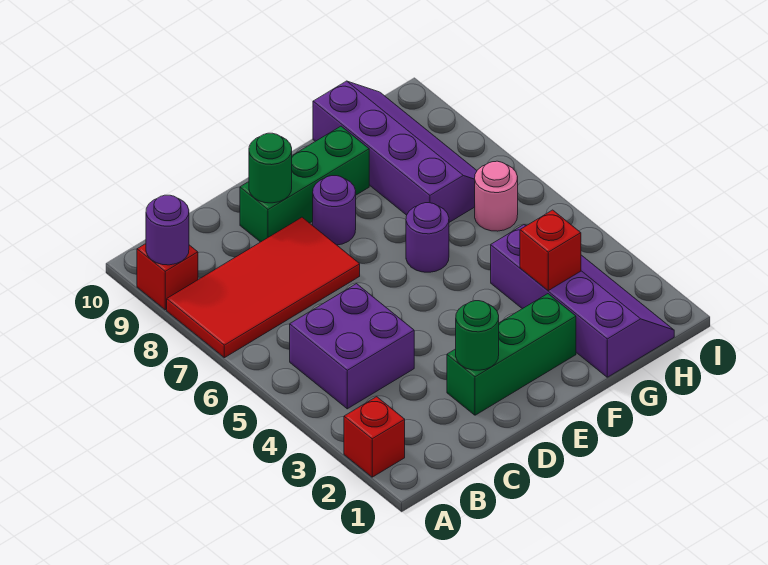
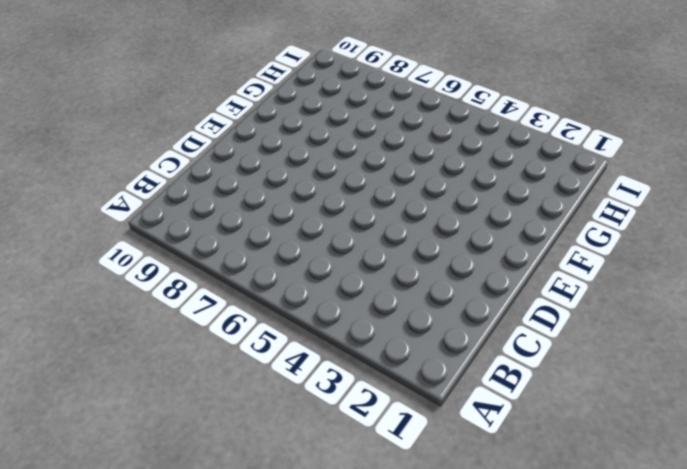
none -> red 1x1 brick [344,397,405,477]
none -> red 2x4 tile [167,217,360,358]
none -> red 1x1 brick [137,244,198,310]

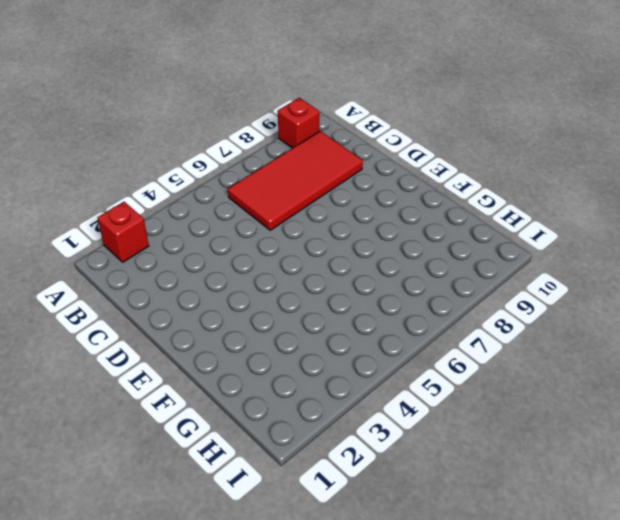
red 2x4 tile [228,131,363,230] -> red 2x4 tile turned to [167,217,360,358]
none -> purple 2x2 brick [290,284,414,409]
none -> green 1x3 brick [447,294,576,415]
none -> green 1x3 brick [240,126,369,242]

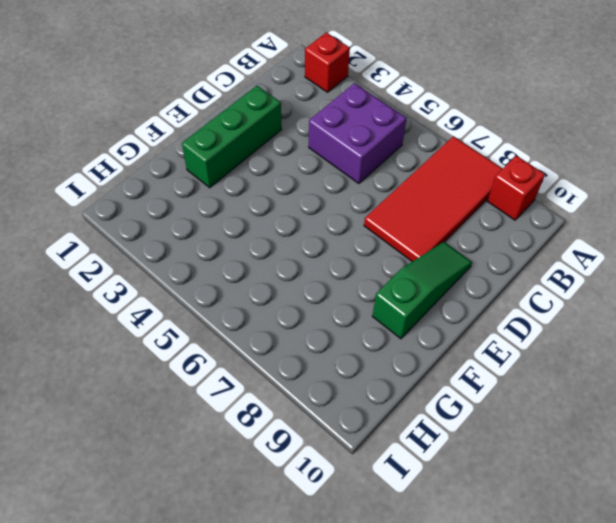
green 1x3 slope [372,242,472,339] -> green 1x3 brick [240,126,369,242]
none -> purple 1x1 round brick [313,176,356,245]
none -> purple 1x1 round brick [406,203,449,272]
none -> purple 2x4 slope [491,225,674,377]

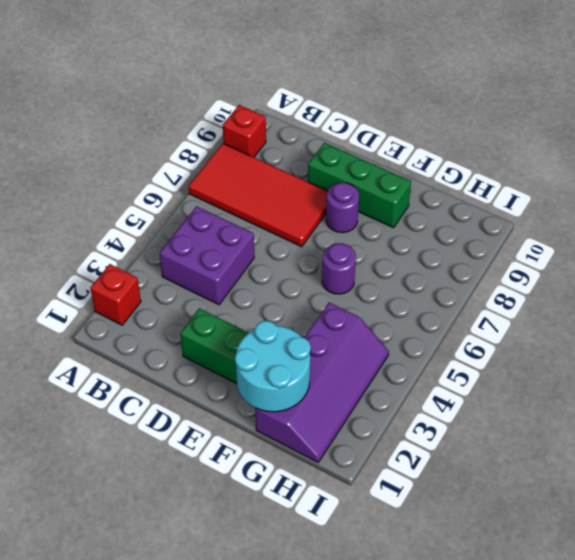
cyan 2x2 round brick [235,321,311,412] -> none
none -> purple 2x4 slope [313,81,477,222]
none -> pink 1x1 round brick [475,161,518,231]
none -> purple 1x1 round brick [146,195,189,265]

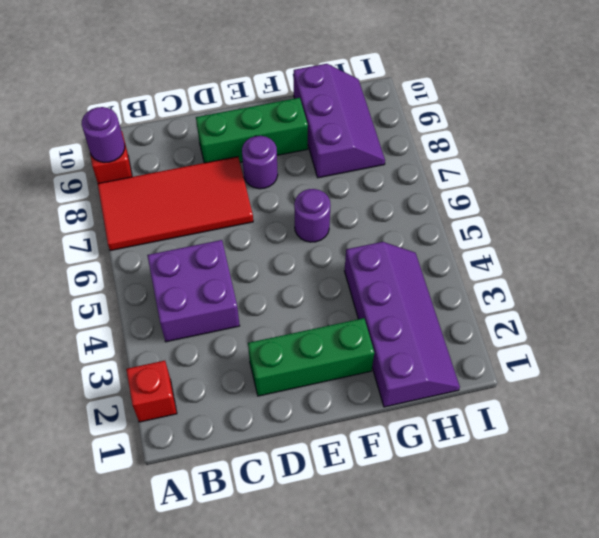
purple 2x3 slope [294,64,385,178] -> purple 2x4 slope [313,81,477,222]
none -> pink 1x1 round brick [475,161,518,231]
none -> green 1x1 round brick [456,301,499,370]
none -> green 1x1 round brick [249,133,292,203]

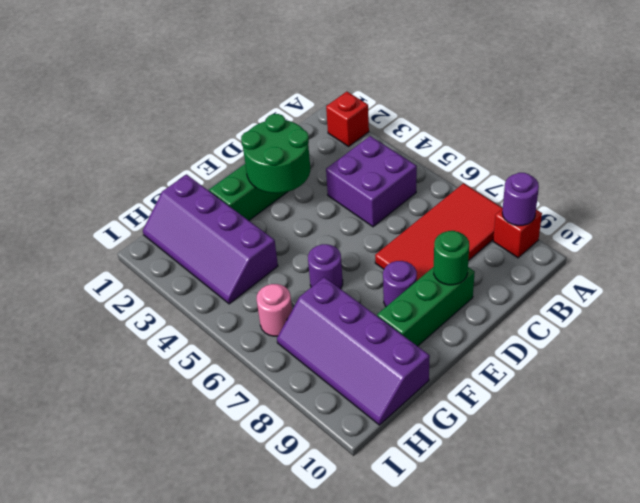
green 2x2 round brick [241,114,310,193] -> green 1x1 round brick [456,301,499,370]
none -> red 1x1 brick [520,210,581,291]

